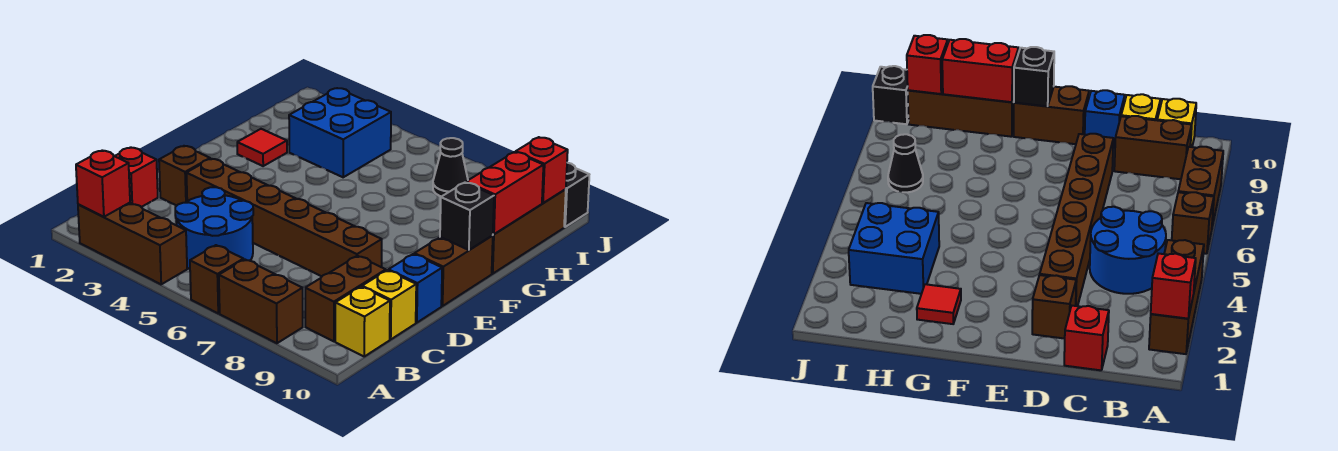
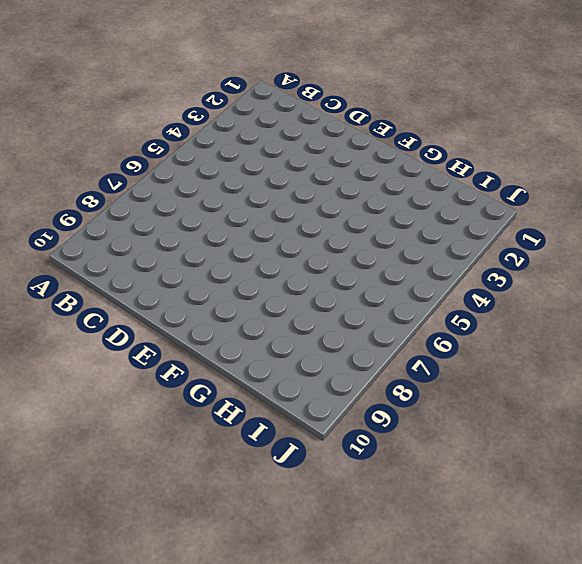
none -> brown 1x3 brick [78,203,187,284]
none -> brown 1x1 brick [190,245,243,313]
none -> brown 1x2 brick [219,260,303,343]

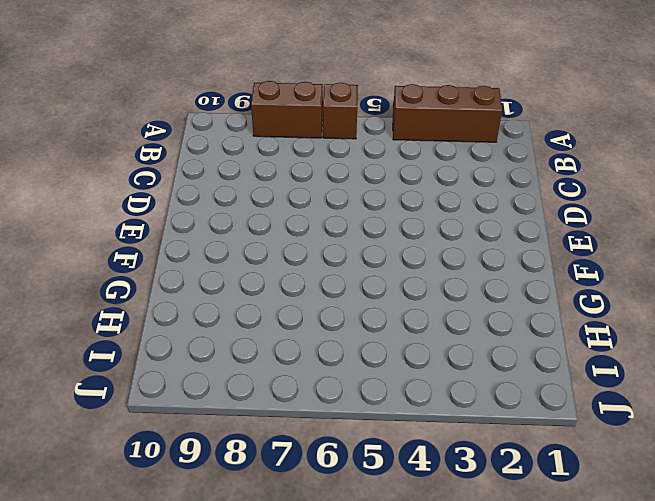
none -> blue 2x2 round brick [175,187,253,269]
none -> brown 1x2 brick [305,256,386,341]
none -> yellow 1x1 brick [335,287,390,356]

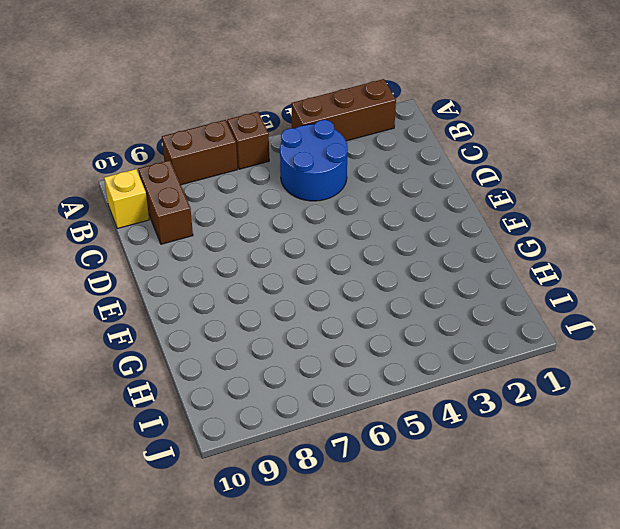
none -> red 1x1 brick [115,148,158,207]
none -> yellow 1x1 brick [362,270,416,339]
none -> brown 1x1 brick [159,146,210,206]

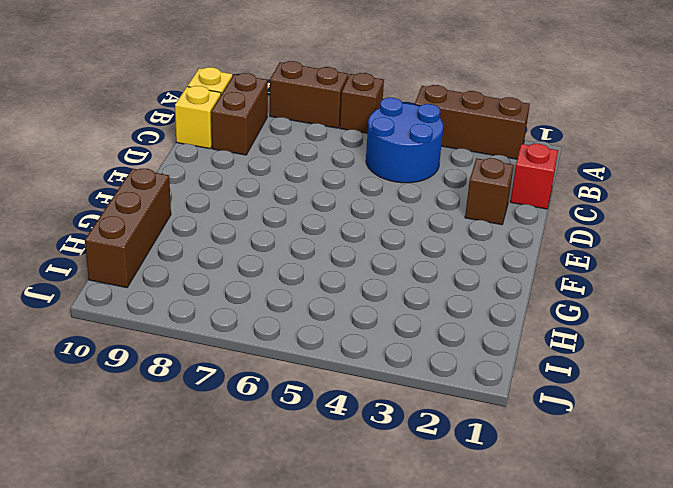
none -> brown 1x6 brick [186,159,382,276]
none -> blue 1x1 brick [389,254,442,323]
none -> brown 1x2 brick [414,236,493,306]

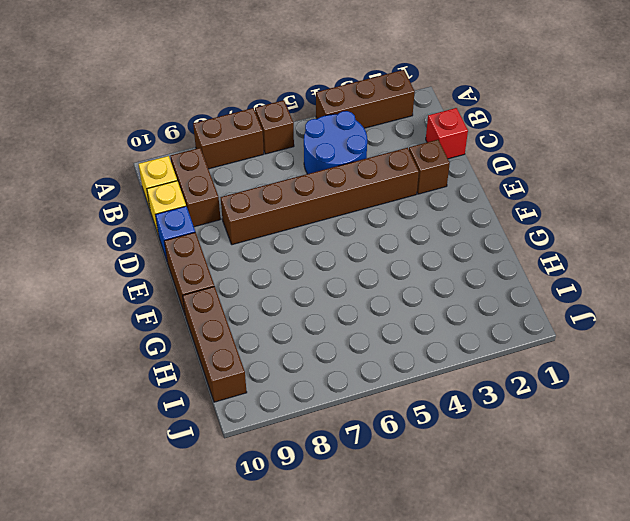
none -> red 1x1 tile [237,129,287,166]
none -> blue 2x2 brick [289,88,391,177]
none -> black 1x1 cone [433,138,468,197]

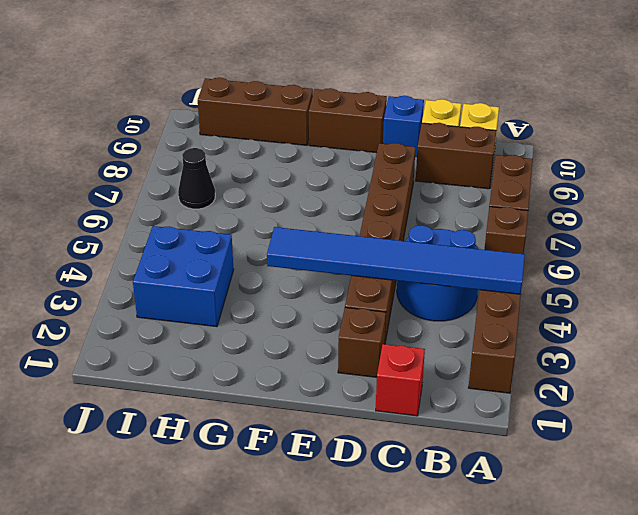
blue 1x6 tile [267,227,525,294] -> none
none -> red 1x1 tile [237,129,287,166]
none -> black 1x1 brick [564,163,589,227]
none -> red 1x1 brick [76,150,130,217]

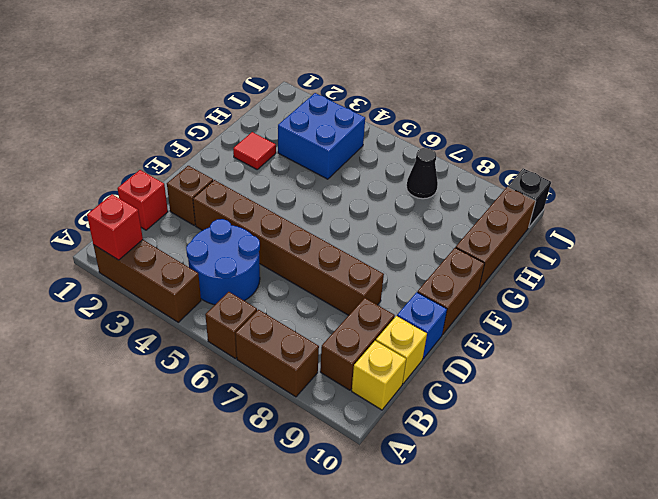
none -> black 1x1 brick [440,182,494,250]
none -> red 1x2 brick [466,152,543,234]
none -> red 1x1 brick [516,137,568,203]

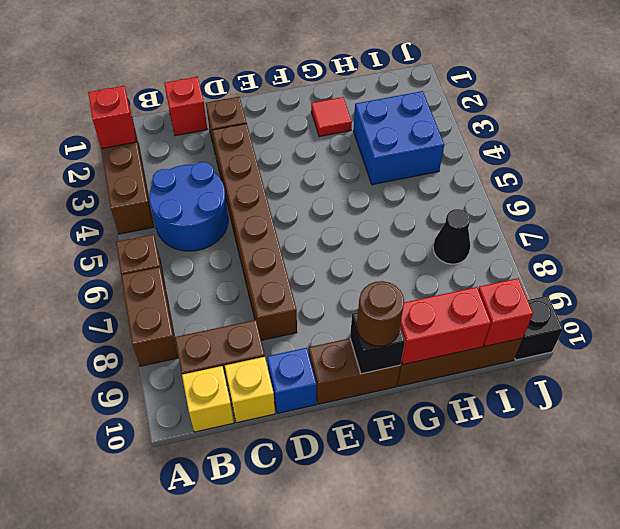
brown 1x1 round brick [357,281,404,346] -> none

